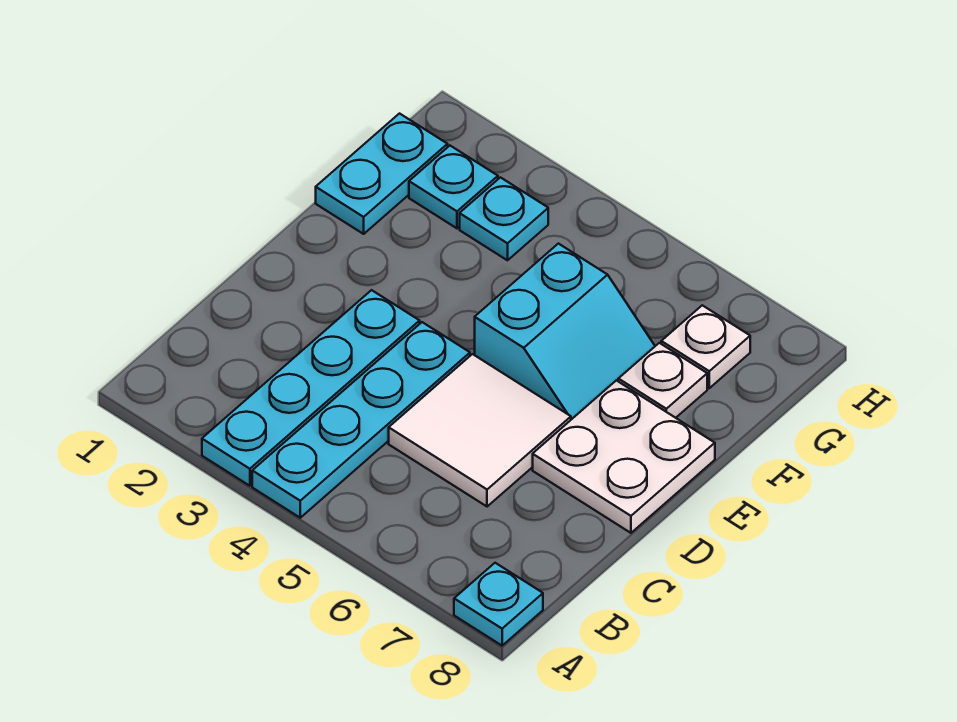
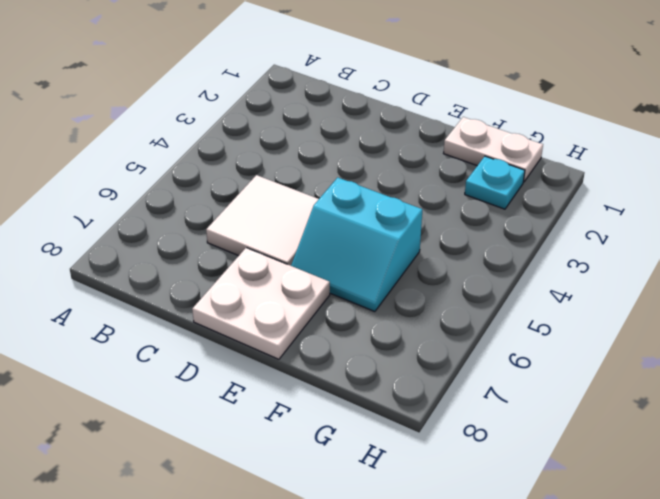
white 1x2 plate [444,117,543,182] -> cyan 1x2 plate [316,114,448,234]
none -> cyan 1x4 plate [202,290,420,486]
none -> cyan 1x4 plate [252,322,470,518]

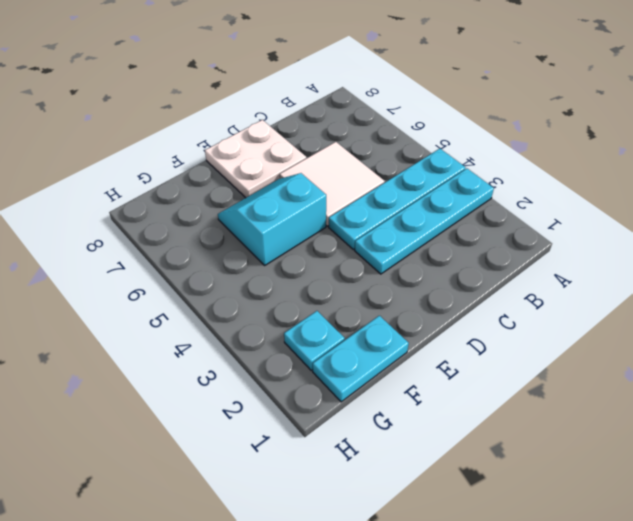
none -> cyan 1x1 plate [454,563,543,646]
none -> white 1x1 plate [618,343,707,418]

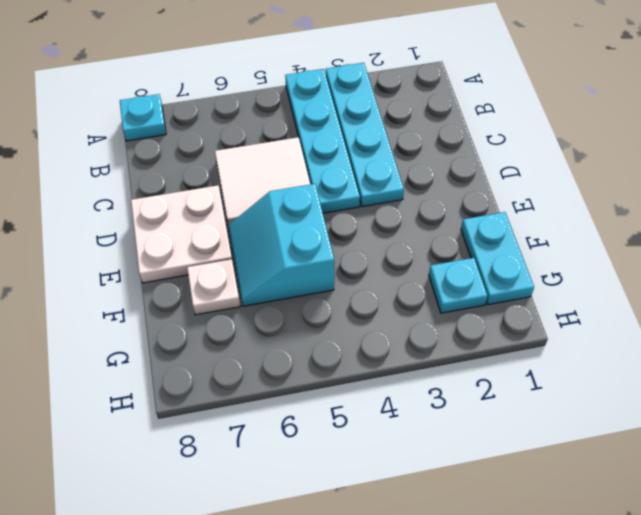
none -> cyan 1x1 plate [460,177,548,260]
none -> white 1x1 plate [661,305,750,388]

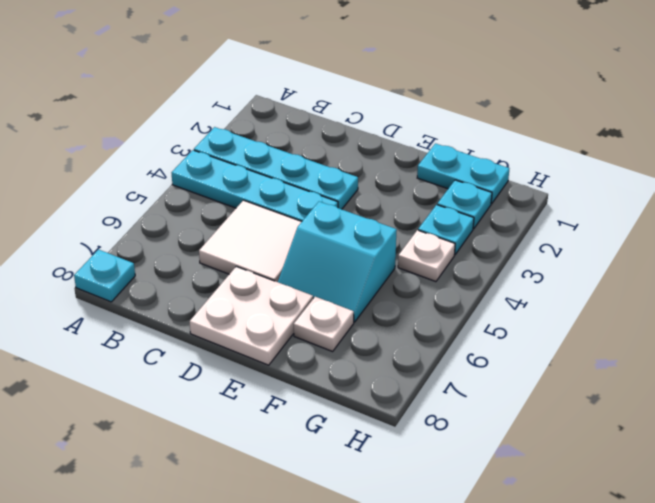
white 1x1 plate [398,230,455,282] -> white 1x1 plate moved to [661,305,750,388]

